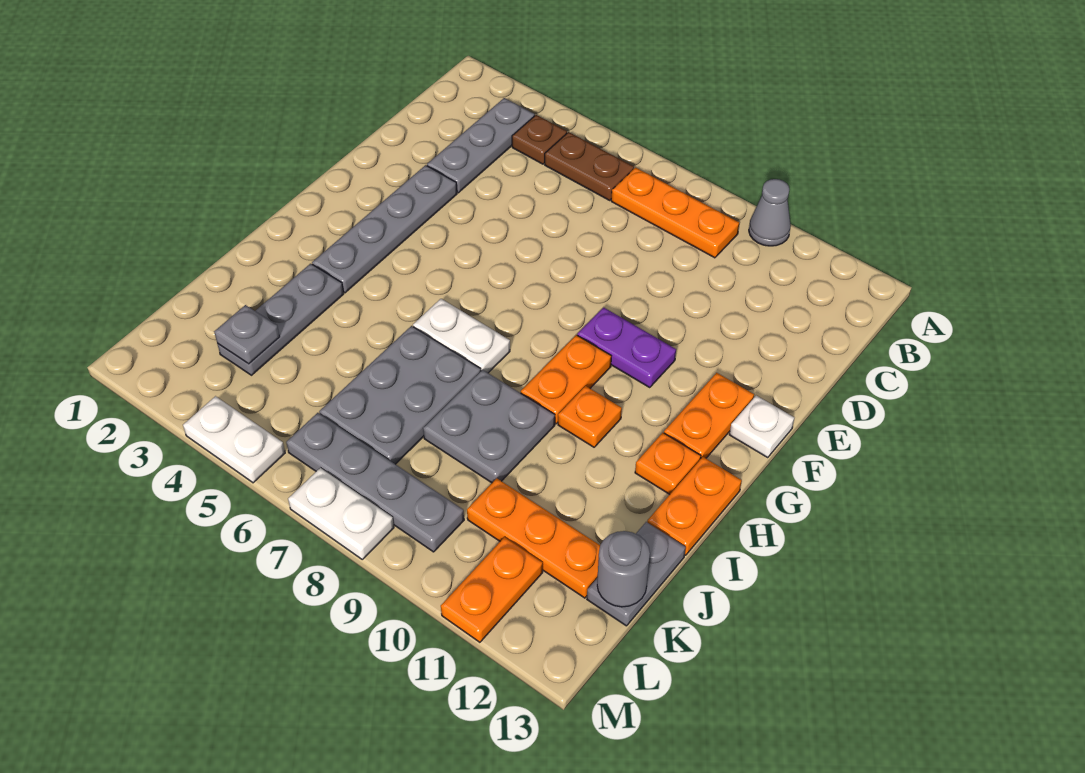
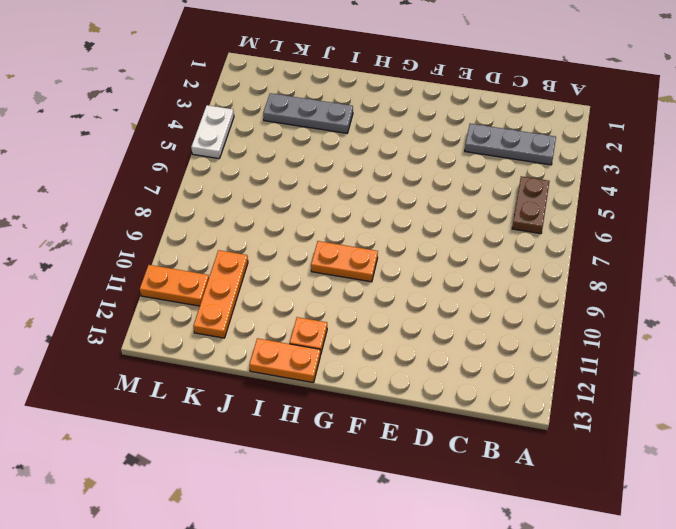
none -> grey 1x1 cone [749,179,791,246]
none -> brown 1x1 plate [512,115,567,164]
none -> orange 1x3 plate [611,168,739,258]

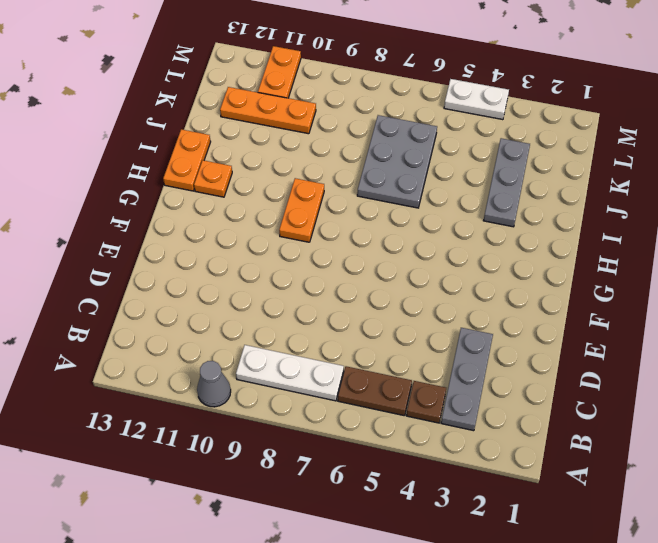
white 1x3 plate [236,345,344,401] -> orange 1x3 plate [611,168,739,258]
none -> grey 1x4 plate [312,165,457,293]
none -> purple 1x2 plate [577,307,676,387]
none -> orange 1x2 plate [664,373,754,459]

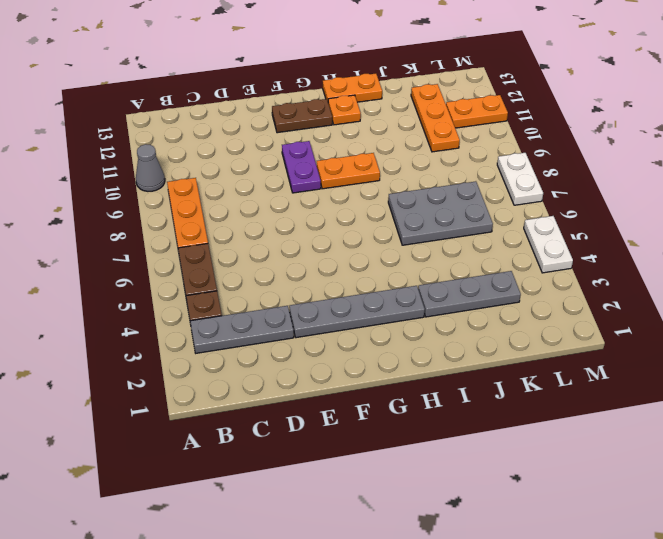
brown 1x2 plate [272,99,332,133] -> orange 1x2 plate [664,373,754,459]
none -> white 1x1 plate [729,396,794,458]
none -> white 1x2 plate [413,299,510,373]
none -> orange 1x1 plate [558,386,622,447]

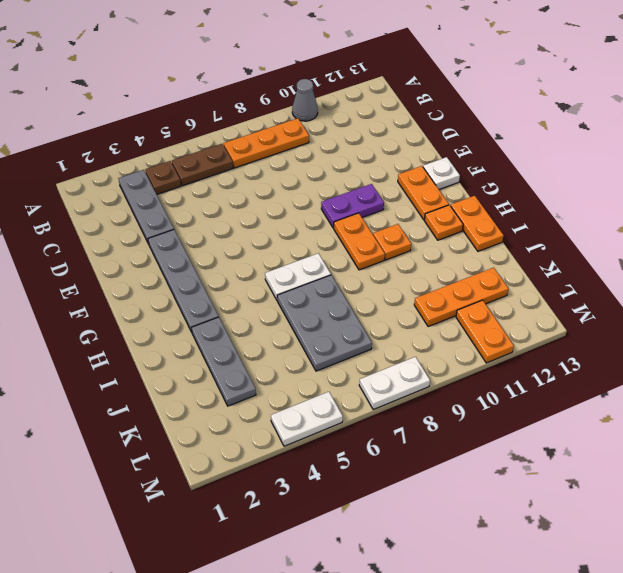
none -> grey 2x2 plate [423,370,555,483]
none -> grey 1x2 plate [587,522,686,626]
none -> grey 1x4 plate [286,413,464,552]

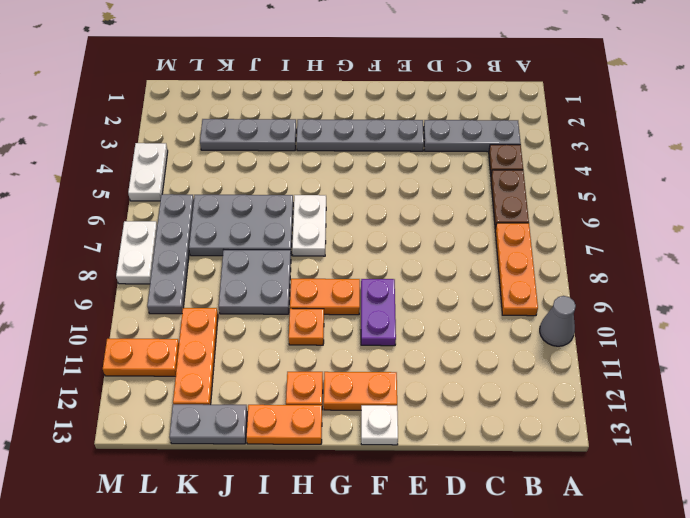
none -> grey 1x1 plate [214,305,280,364]
none -> grey 1x1 round brick [597,531,650,607]

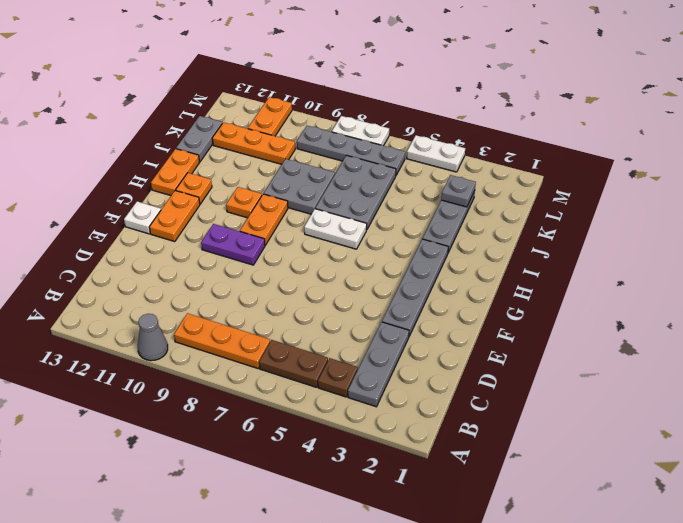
none -> grey 1x1 round brick [597,531,650,607]

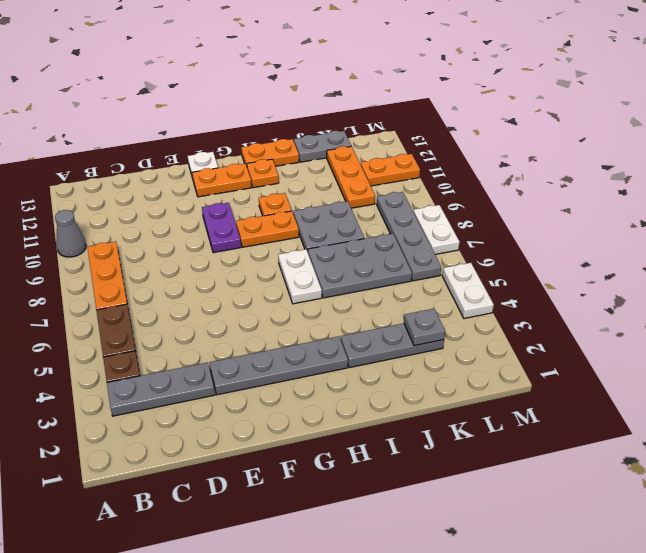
none -> grey 1x1 round brick [597,531,650,607]

